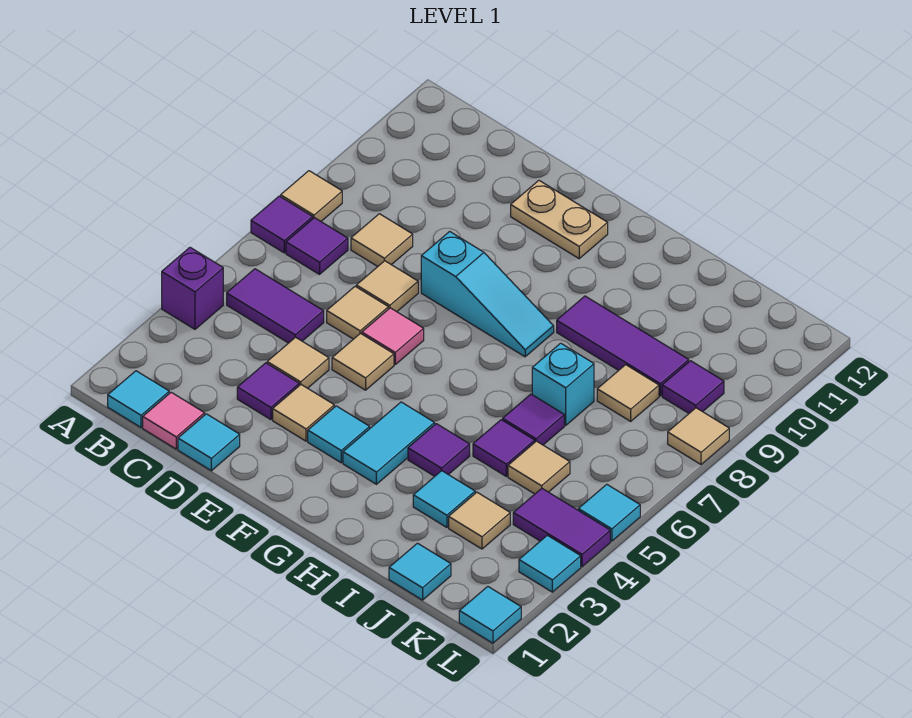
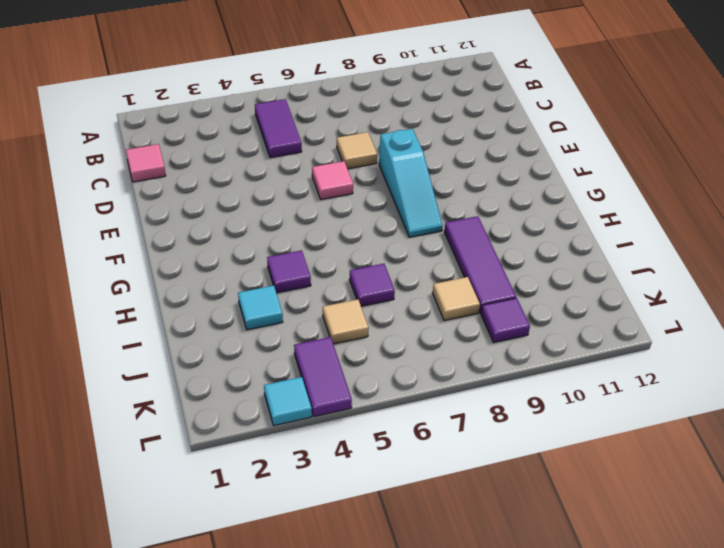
none -> purple 1x1 brick [162,247,223,329]
none -> purple 1x1 tile [251,196,313,253]
none -> tan 1x1 tile [281,171,342,221]
none -> cyan 1x1 tile [108,371,169,427]

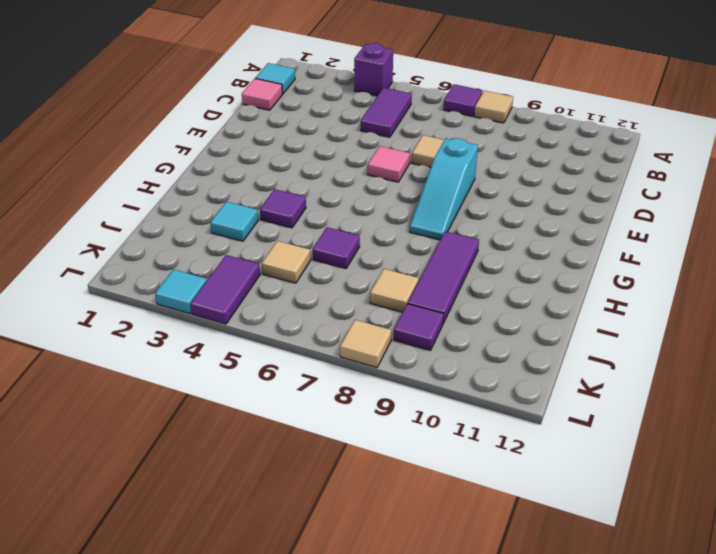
none -> purple 1x1 tile [286,218,348,274]
none -> tan 1x1 tile [351,214,413,266]
none -> cyan 1x1 tile [178,414,240,471]
none -> purple 1x1 tile [237,363,299,420]

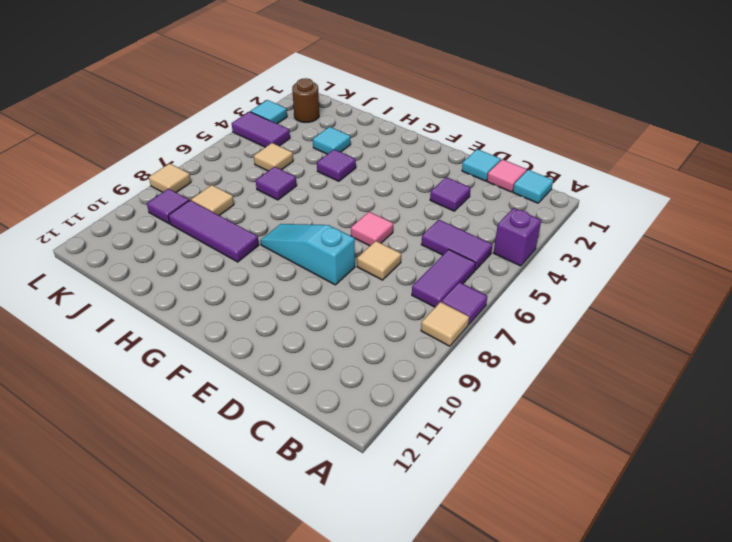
purple 1x2 tile [412,250,475,307] -> purple 1x1 tile [286,218,348,274]
brown 1x1 round brick [292,78,319,122] -> none
none -> tan 1x1 tile [351,214,413,266]
none -> tan 1x1 tile [267,337,329,388]
none -> tan 1x1 tile [327,287,388,339]
none -> tan 1x1 tile [273,385,334,441]

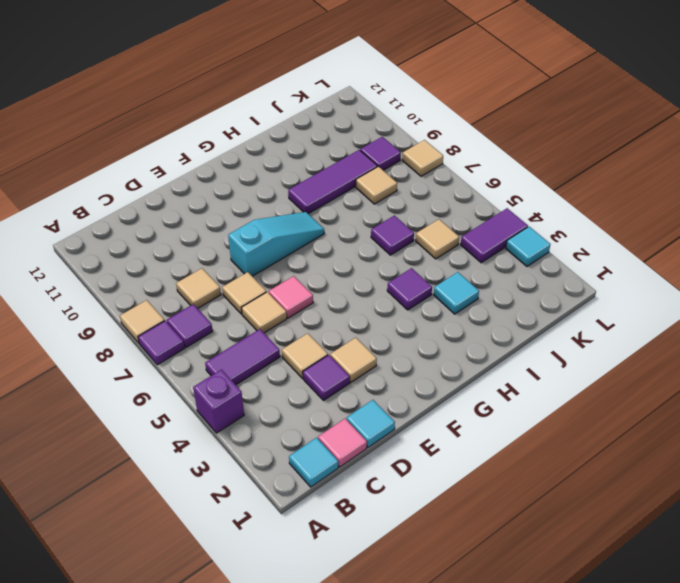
none -> tan 1x1 tile [332,333,394,390]
none -> tan 1x2 plate [511,181,608,259]
none -> cyan 1x1 tile [308,406,370,463]
none -> cyan 1x2 tile [343,402,435,484]

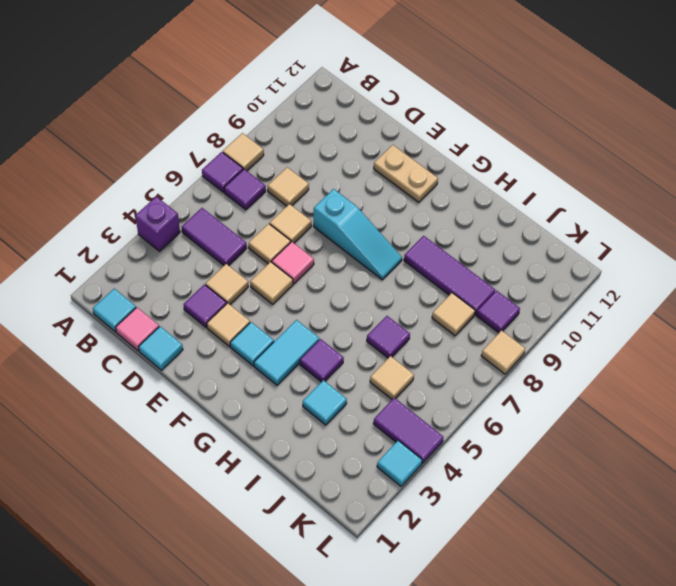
none -> purple 1x1 tile [473,420,535,476]
none -> cyan 1x1 brick [532,343,594,425]
none -> cyan 1x1 tile [389,543,451,600]
none -> tan 1x1 tile [449,492,510,549]

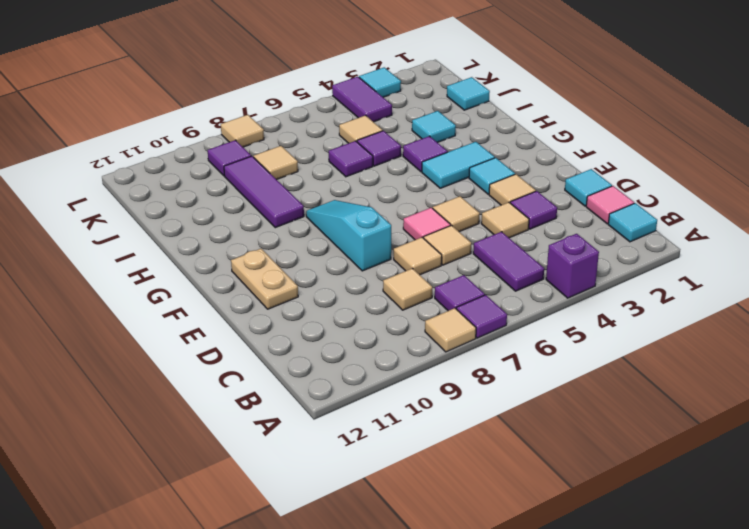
none -> cyan 1x1 brick [532,343,594,425]
none -> tan 1x1 tile [449,492,510,549]
none -> cyan 1x1 tile [459,586,521,643]
none -> cyan 1x1 tile [578,484,640,541]

